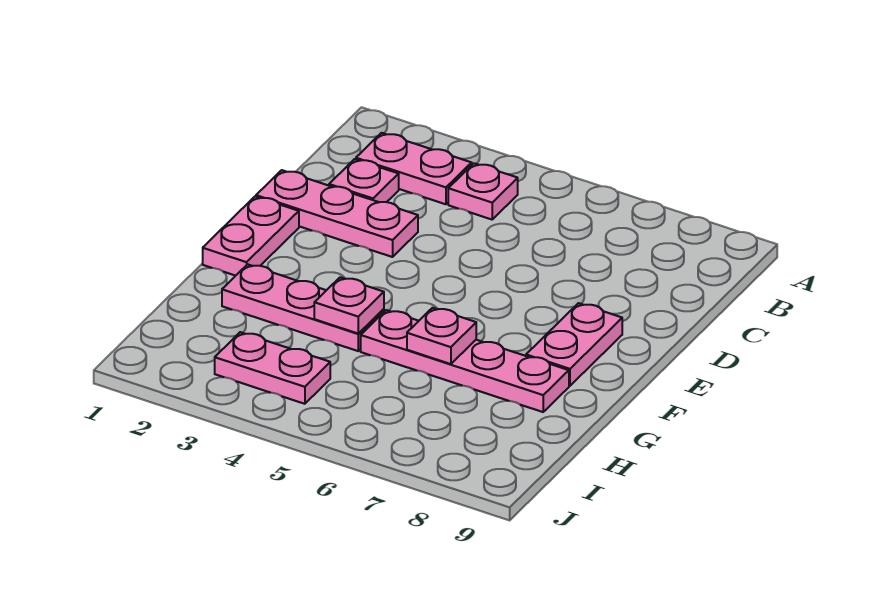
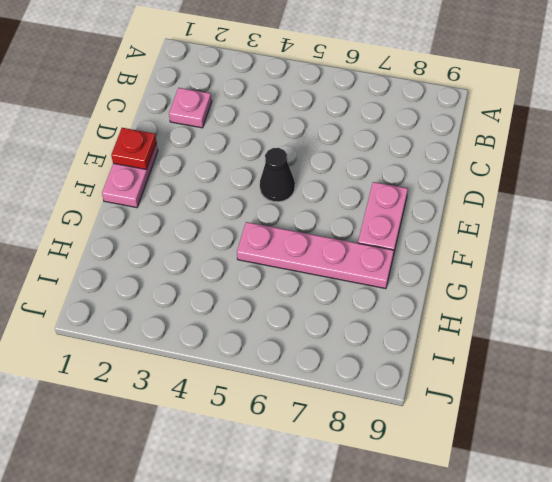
red 1x1 plate [111,128,157,170] -> none
black 1x1 cone [260,148,295,202] -> none
none -> pink 1x2 plate [356,133,472,204]
none -> pink 1x1 plate [448,163,518,219]

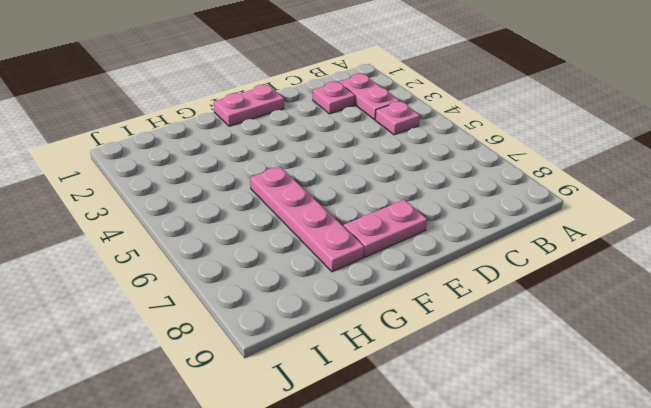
none -> pink 1x3 plate [256,170,418,257]
none -> pink 1x3 plate [222,264,384,351]

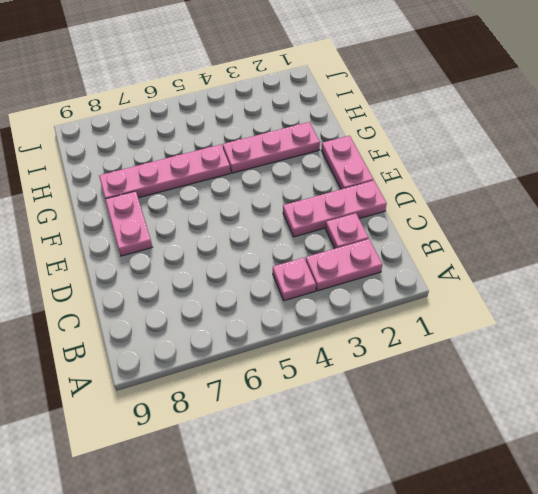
none -> pink 1x2 plate [215,332,330,404]
none -> pink 1x1 plate [314,277,384,333]

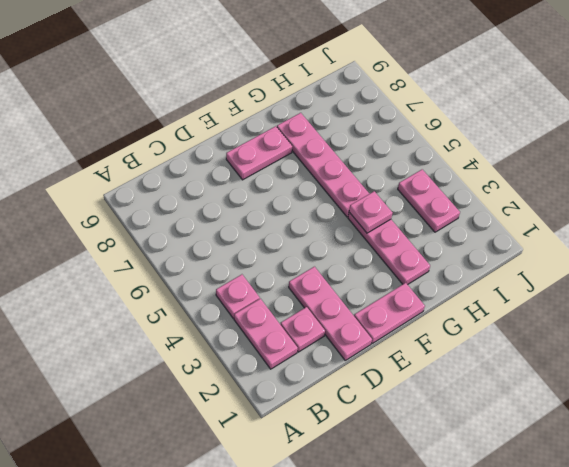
none -> pink 1x1 plate [407,308,476,364]

